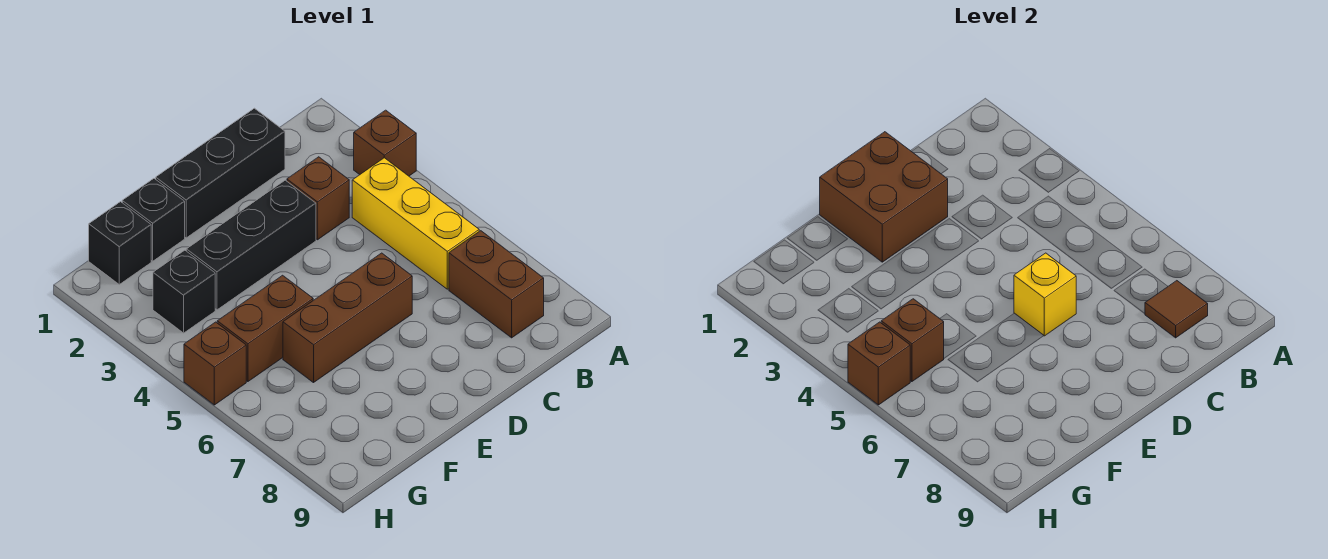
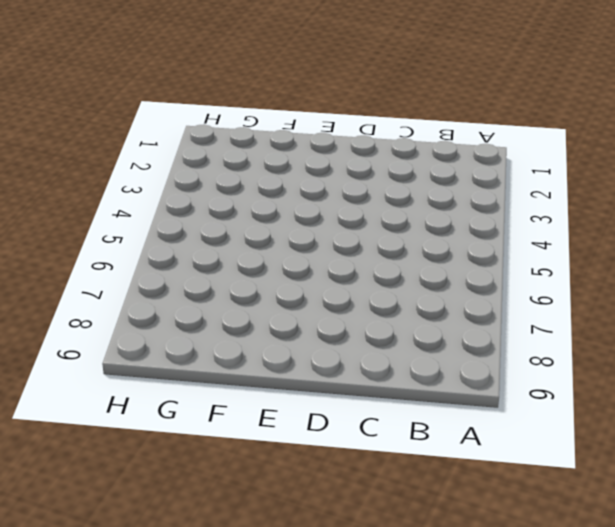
none -> brown 1x1 brick [354,110,416,176]
none -> yellow 1x3 brick [352,158,479,289]
none -> brown 1x2 brick [449,231,544,338]

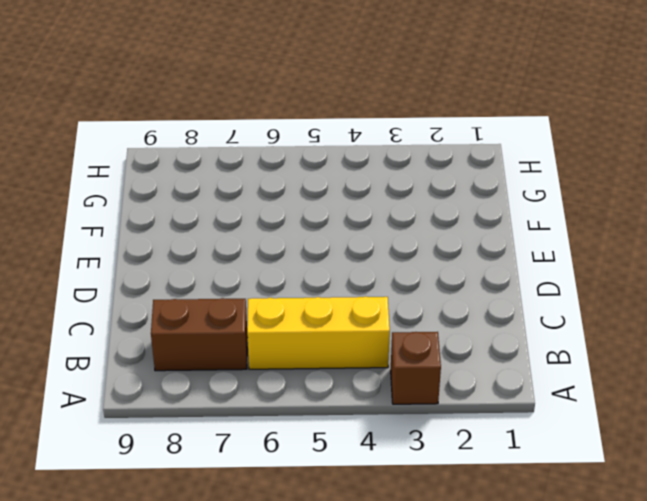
none -> black 1x3 brick [156,108,285,238]
none -> brown 1x1 brick [287,157,349,240]
none -> black 1x3 brick [186,180,316,310]

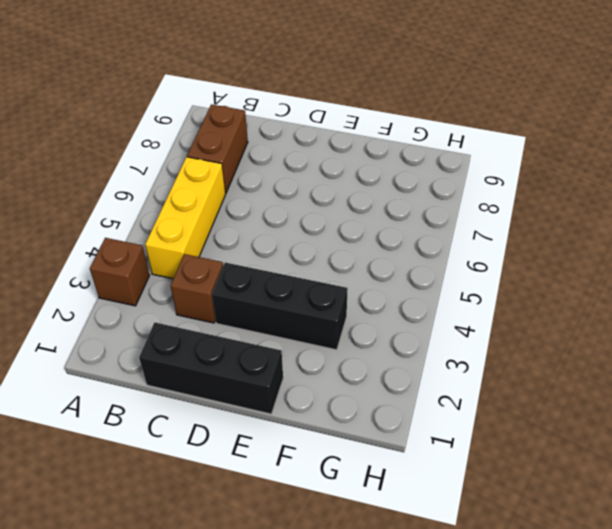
none -> brown 1x3 brick [283,253,412,383]
none -> black 1x1 brick [122,179,185,261]
none -> brown 1x2 brick [217,275,313,382]

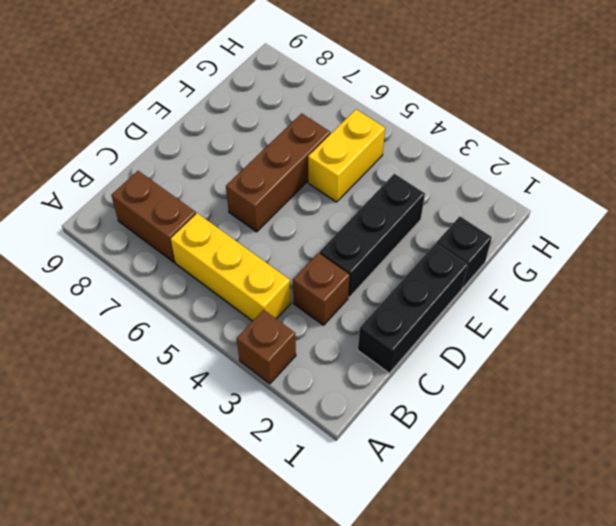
yellow 1x2 brick [308,109,385,202] -> brown 1x2 brick [217,275,313,382]
none -> black 1x1 brick [89,202,151,284]
none -> black 1x1 brick [153,250,215,333]
none -> brown 1x1 brick [184,322,246,405]

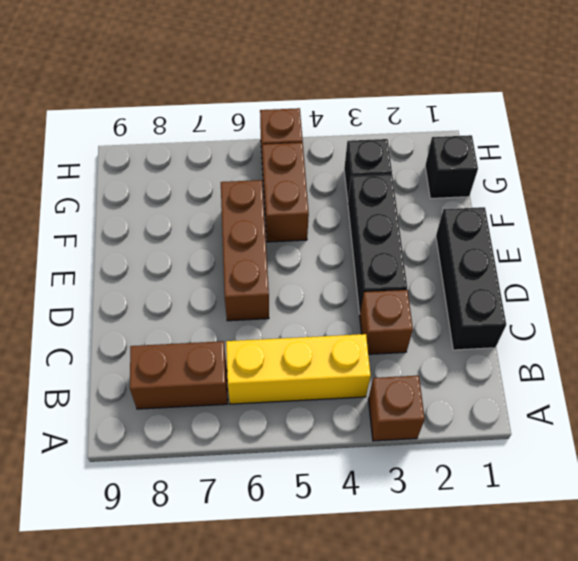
none -> black 1x1 brick [122,179,185,261]
none -> brown 1x1 tile [1145,281,1208,338]
none -> brown 2x2 brick [820,132,948,262]

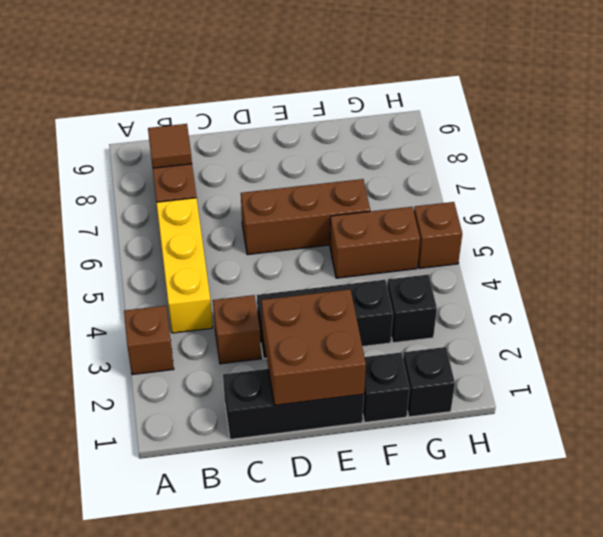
none -> yellow 1x1 brick [1014,253,1076,336]
none -> brown 1x1 brick [881,299,944,382]
none -> brown 1x1 brick [848,322,910,405]

